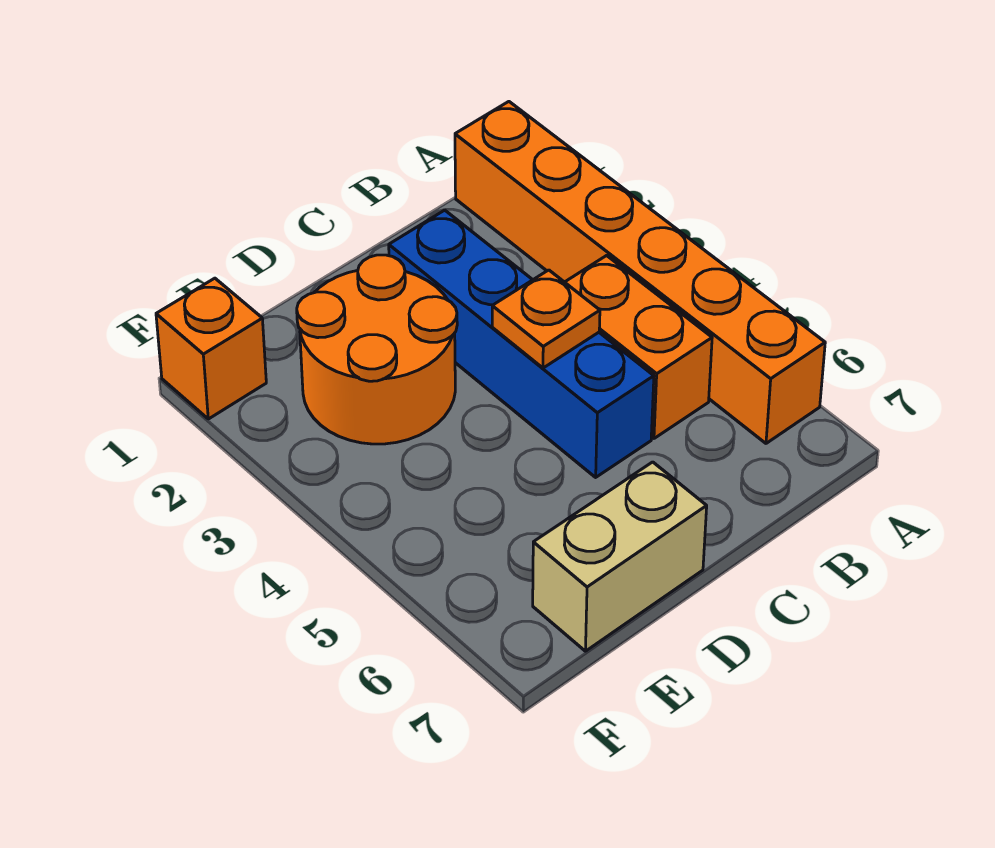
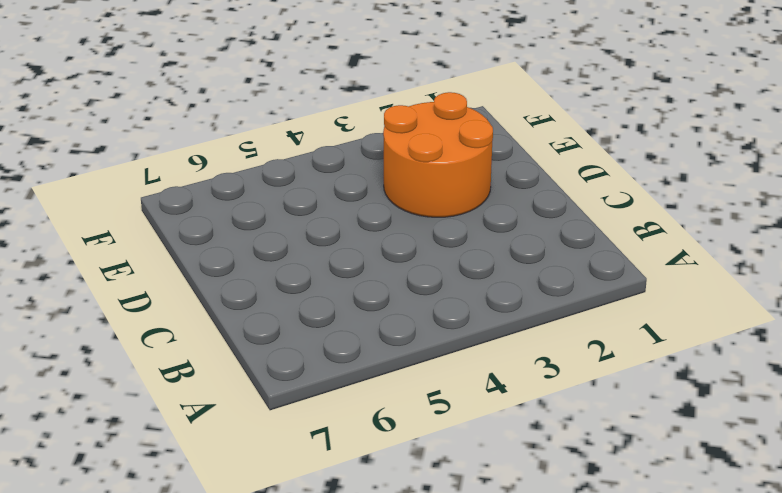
none -> orange 1x6 brick [455,102,825,443]
none -> orange 1x2 brick [565,256,712,438]

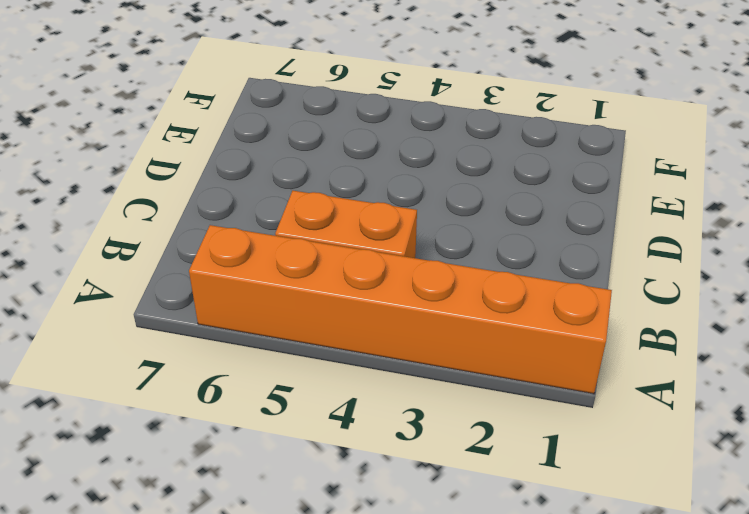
none -> blue 1x4 brick [389,210,654,477]
none -> orange 2x2 round brick [297,255,457,444]

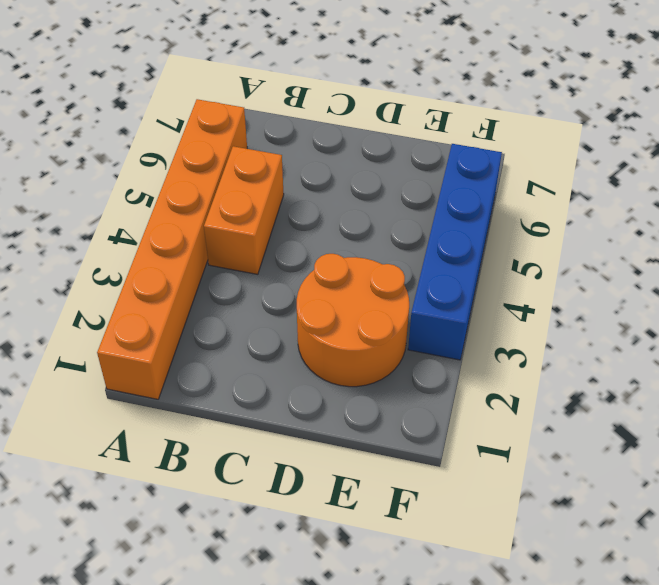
blue 1x4 brick [408,144,502,360] -> blue 1x4 brick moved to [389,210,654,477]
none -> tan 1x2 brick [533,462,707,651]
none -> orange 1x1 brick [156,278,266,419]

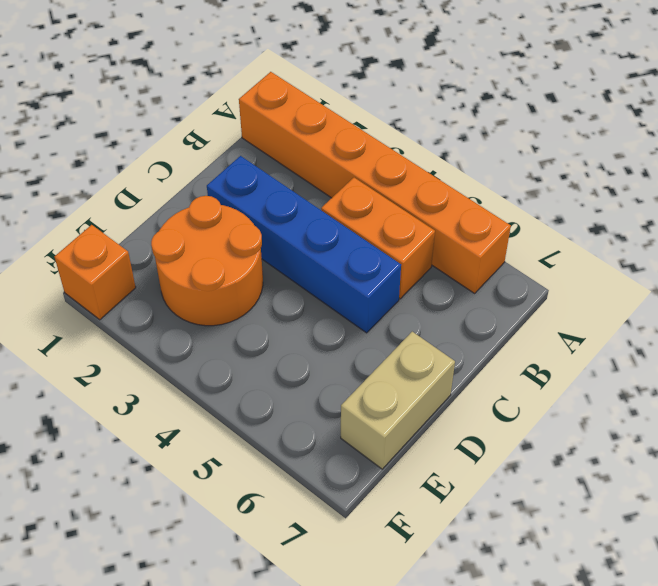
none -> orange 1x1 plate [492,270,600,368]

